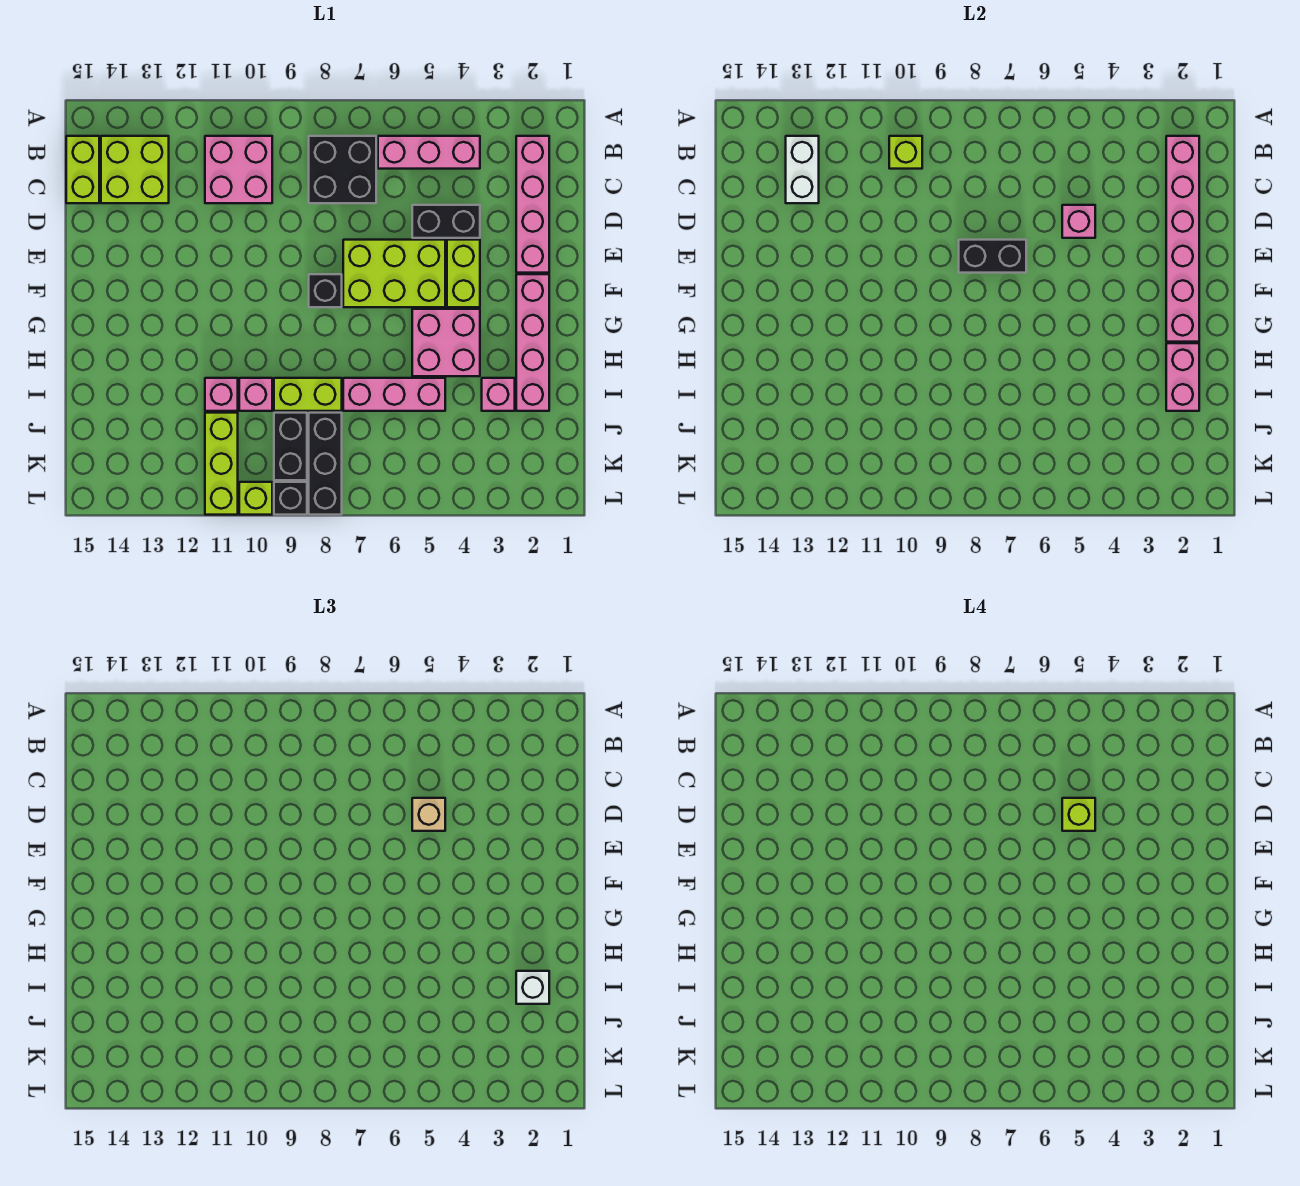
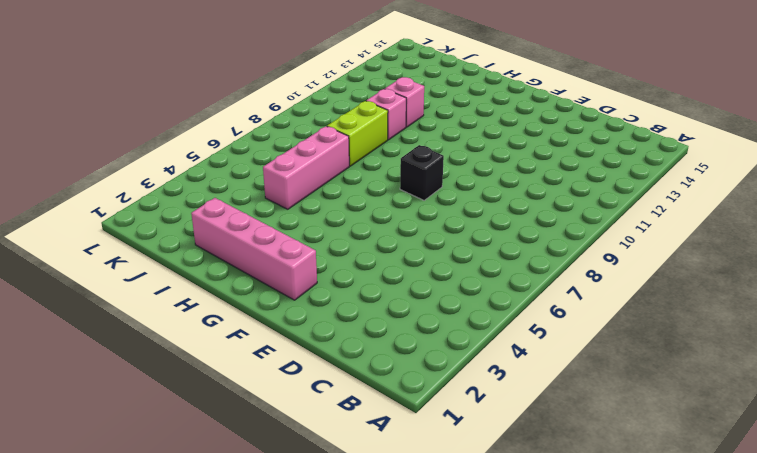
none -> pink 1x4 brick [516,136,549,273]
none -> pink 1x3 brick [378,136,480,169]
none -> black 2x2 brick [309,136,376,203]
none -> pink 2x2 brick [205,136,272,203]

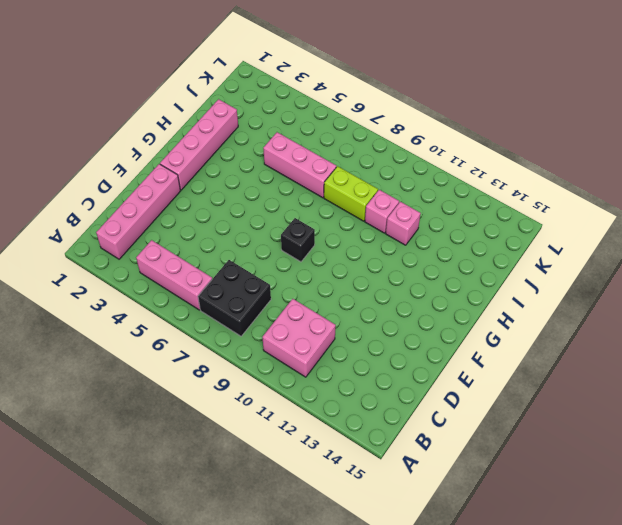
none -> lime 2x2 brick [101,136,169,203]
none -> lime 1x2 brick [66,136,99,203]
none -> black 1x2 brick [412,205,480,238]
none -> lime 1x2 brick [447,240,480,307]

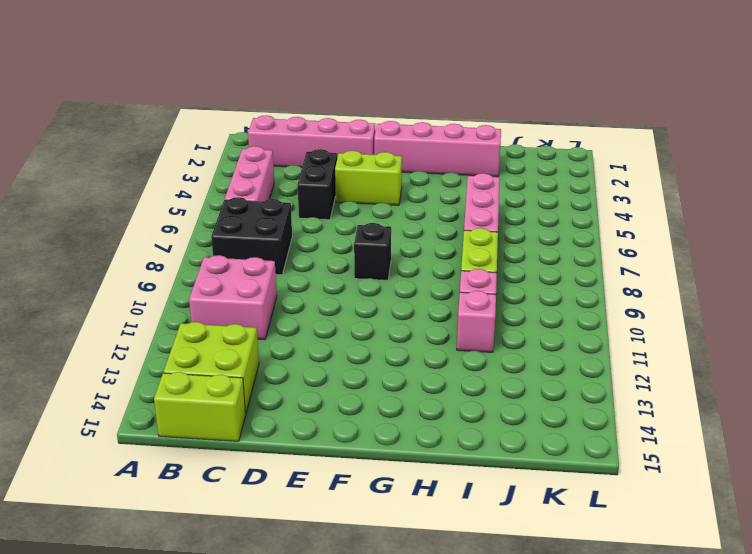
none -> lime 2x3 brick [343,240,445,307]
none -> pink 2x2 brick [412,309,480,376]
none -> pink 1x1 brick [482,378,515,411]
none -> black 1x3 brick [309,413,342,515]

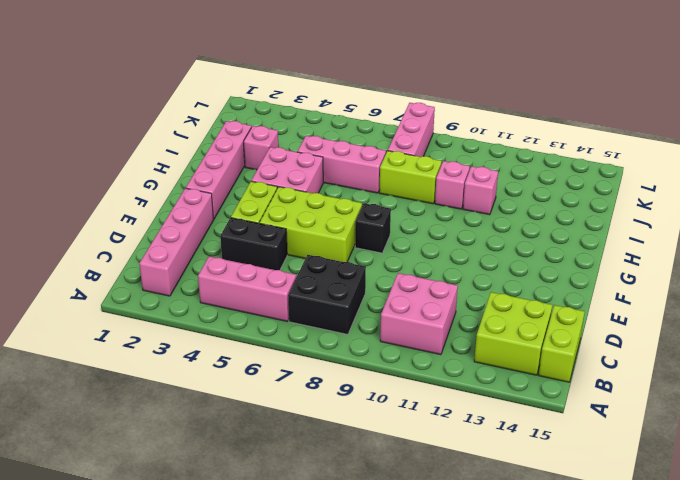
pink 1x3 brick [388,103,435,157] -> black 1x3 brick [309,413,342,515]
none -> black 1x2 brick [274,413,307,480]
none -> lime 1x3 brick [205,413,238,515]
none -> black 1x1 brick [274,482,307,515]
none -> lime 1x1 brick [239,482,272,515]

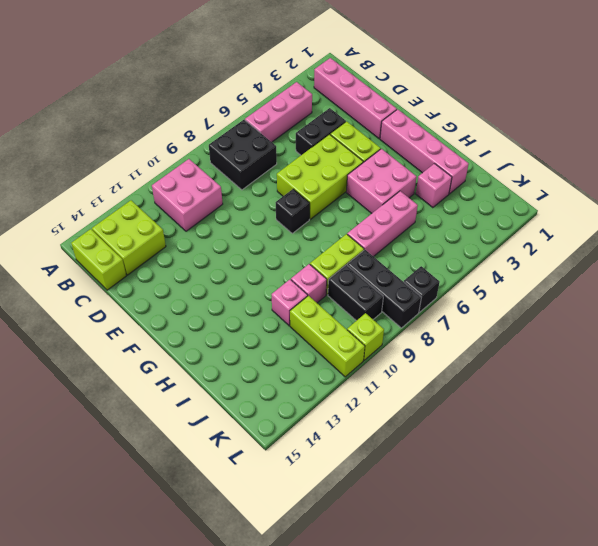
black 1x1 brick [404,266,440,312] -> black 1x1 brick moved to [274,482,307,515]
none -> pink 1x6 brick [1166,136,1199,342]
none -> lime 1x1 brick [889,136,922,169]
none -> white 1x2 brick [786,136,819,203]
none -> pink 1x1 brick [1062,205,1095,238]

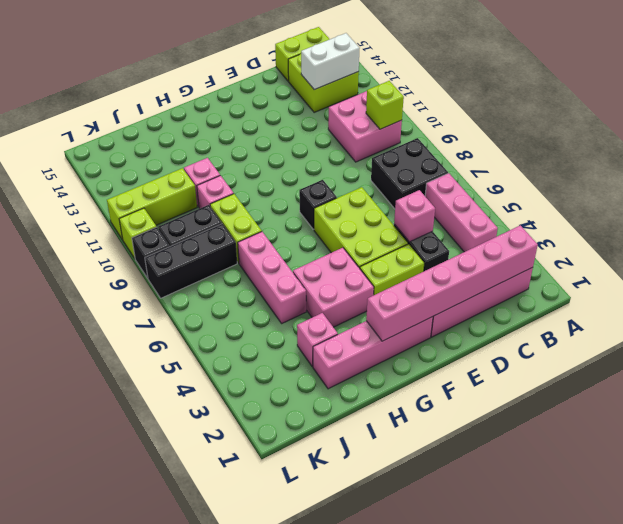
none -> black 1x2 brick [959,240,1026,273]
none -> pink 1x2 brick [1166,343,1199,411]
none -> tan 1x1 brick [412,798,445,831]
none -> white 1x1 brick [516,971,549,1004]

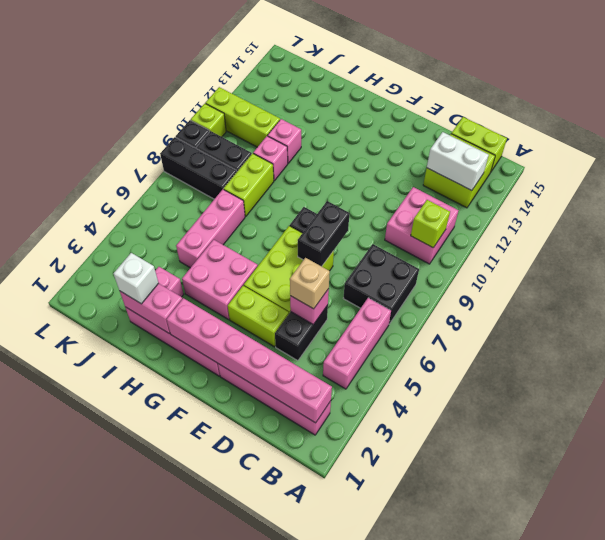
none -> lime 1x1 brick [1062,798,1095,831]

